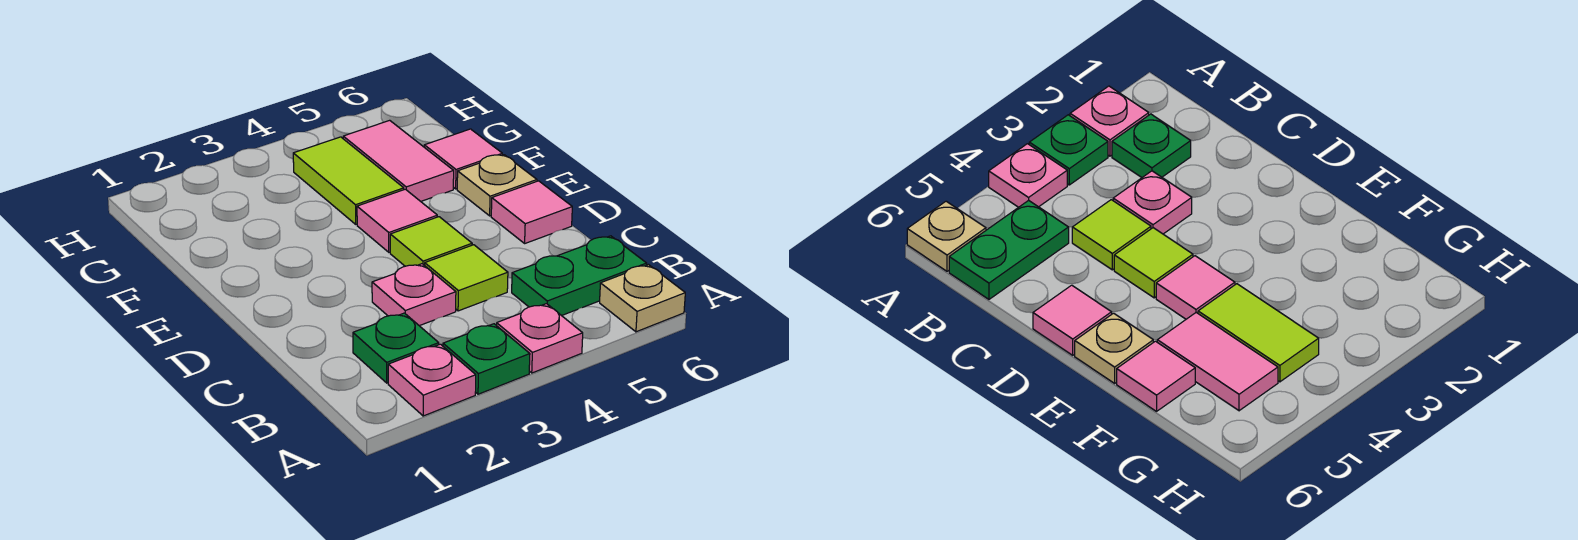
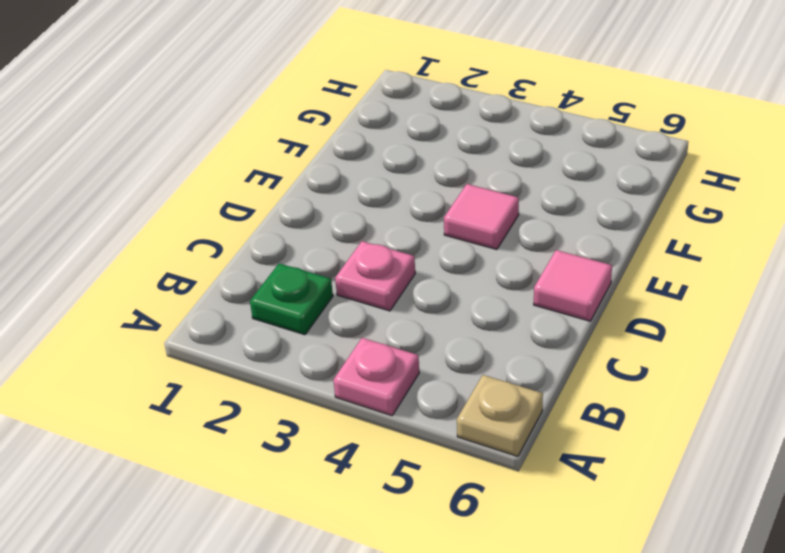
none -> pink 1x1 plate [388,344,476,416]
none -> green 1x1 plate [443,324,530,394]
none -> green 1x2 plate [512,236,647,316]

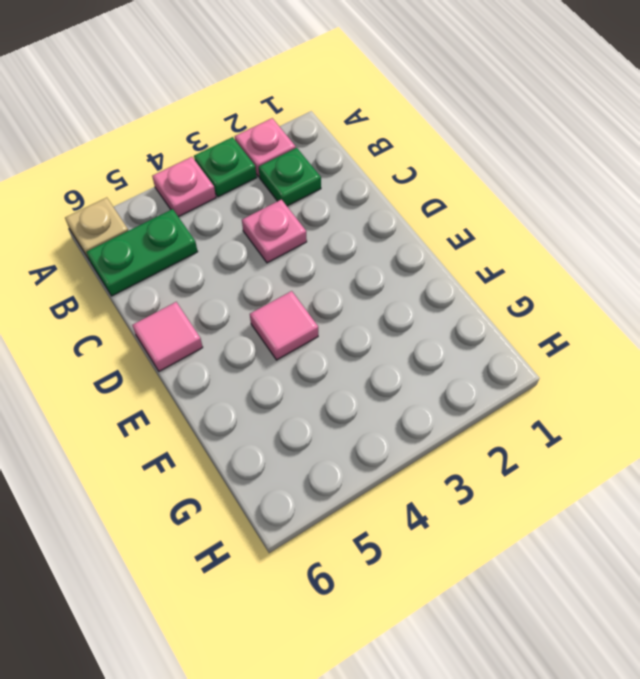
none -> lime 1x1 tile [425,245,508,311]
none -> lime 1x1 tile [390,217,472,266]
none -> tan 1x1 plate [457,155,537,216]

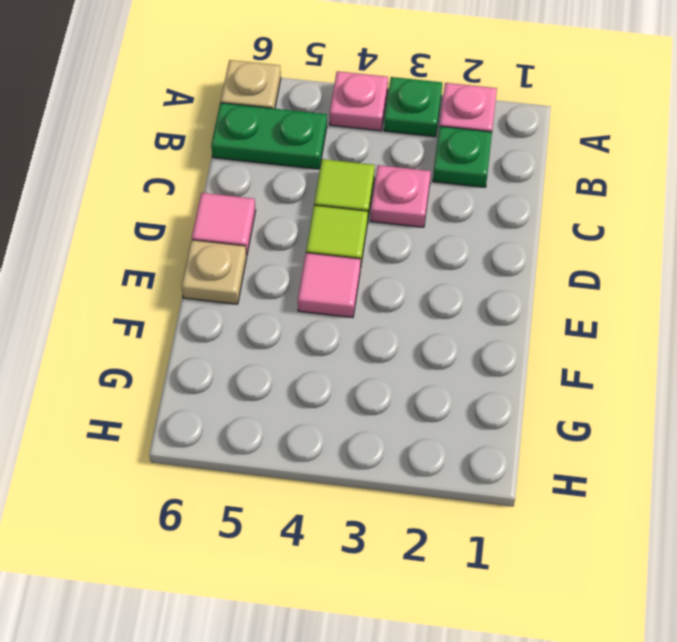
none -> lime 1x2 tile [293,137,404,224]
none -> pink 1x2 tile [343,120,454,201]
none -> pink 1x1 tile [424,129,502,189]

